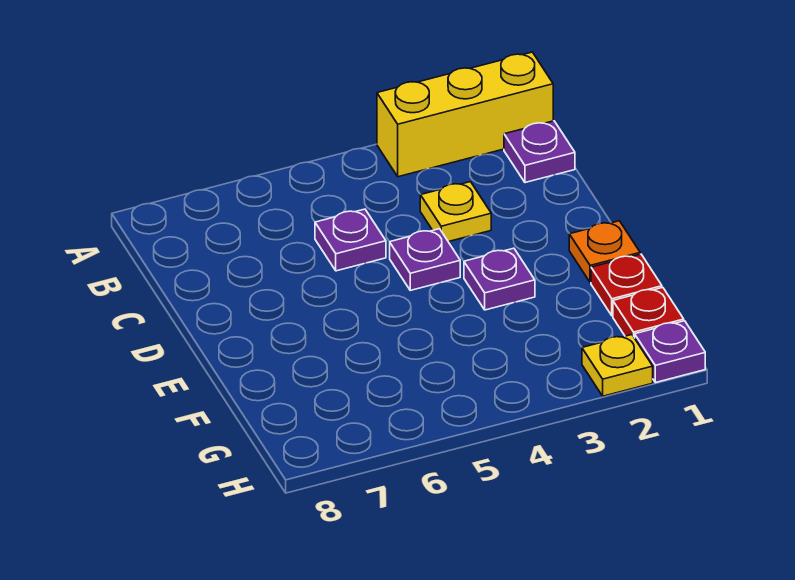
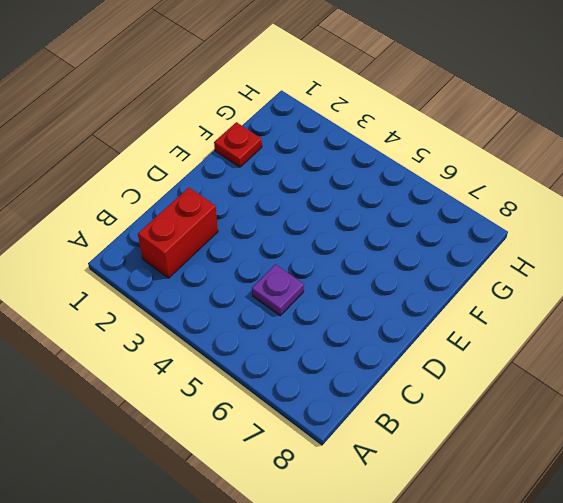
red 1x2 brick [138,188,218,278] -> none
none -> yellow 1x3 brick [377,52,553,177]
none -> purple 1x1 plate [504,121,575,183]

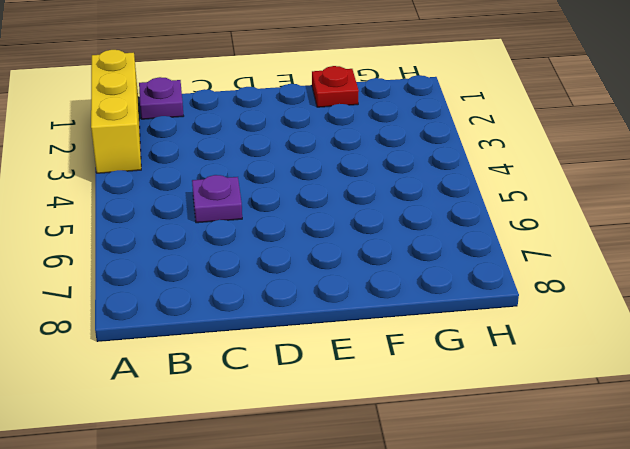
none -> yellow 1x1 plate [420,182,491,242]
none -> purple 1x1 plate [390,229,460,290]

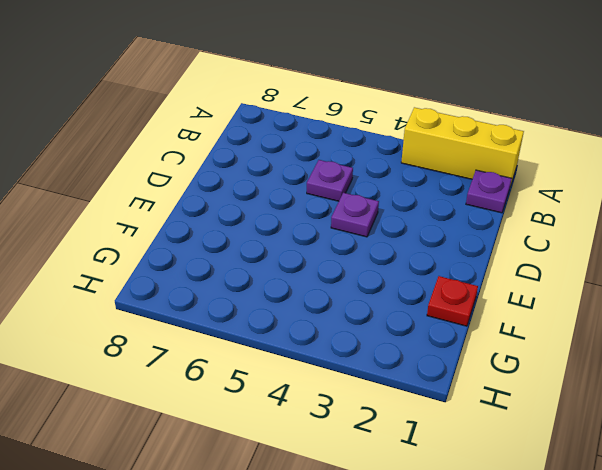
none -> yellow 1x1 plate [420,182,491,242]
none -> orange 1x1 plate [569,221,640,283]

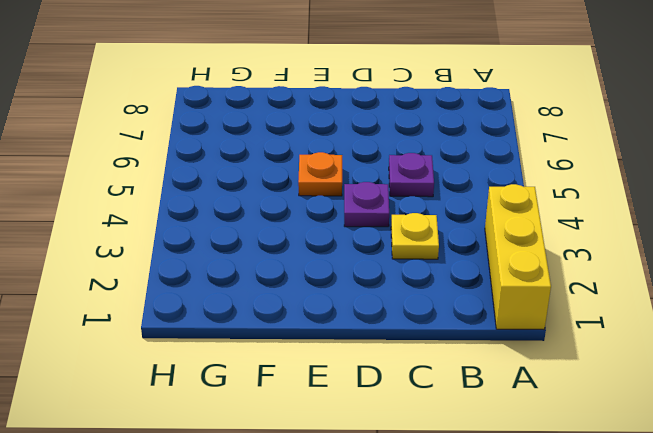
orange 1x1 plate [298,152,342,196] -> orange 1x1 plate moved to [569,221,640,283]
none -> purple 1x1 plate [504,121,575,183]
none -> purple 1x1 plate [464,248,535,310]

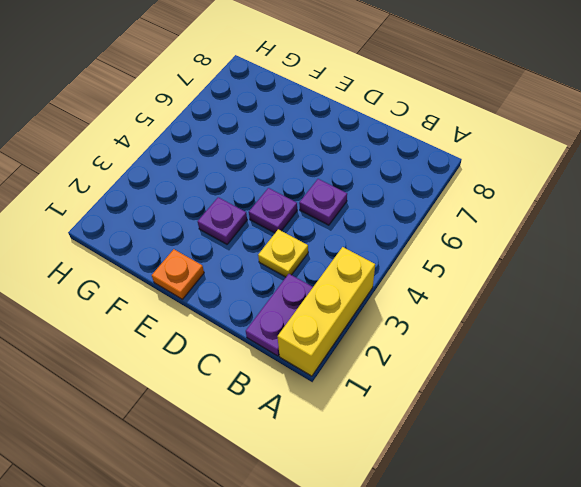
purple 1x2 plate [246,274,313,356] -> purple 1x1 plate [504,121,575,183]
none -> red 1x1 plate [591,254,662,316]
none -> red 1x1 plate [613,288,684,338]

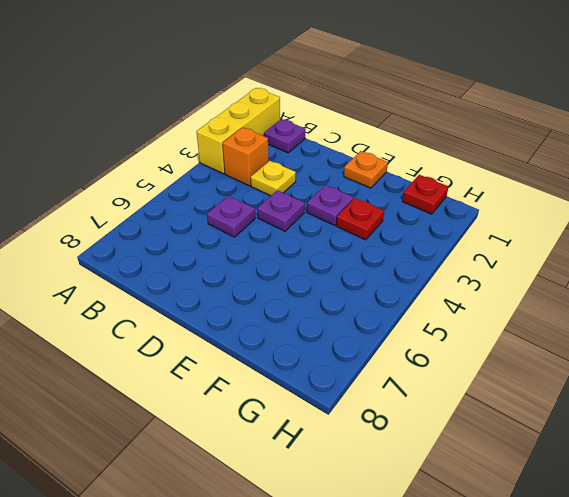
orange 1x1 brick [223,127,269,186] -> none
red 1x1 plate [336,198,384,240] -> red 1x1 plate moved to [591,254,662,316]
none -> purple 1x1 plate [635,321,705,383]
none -> yellow 1x1 plate [582,335,653,396]

